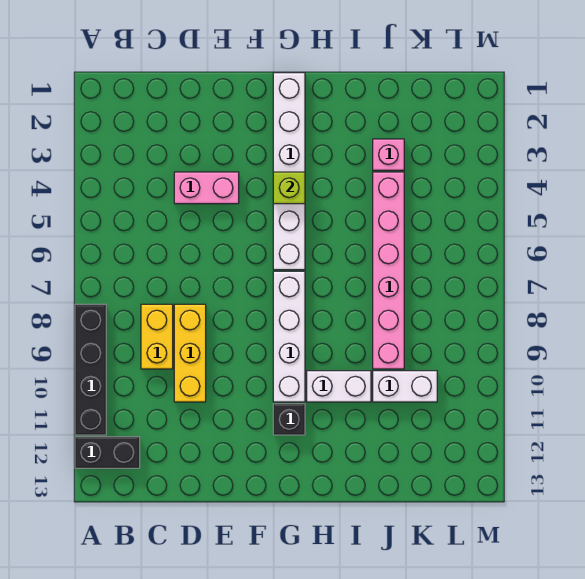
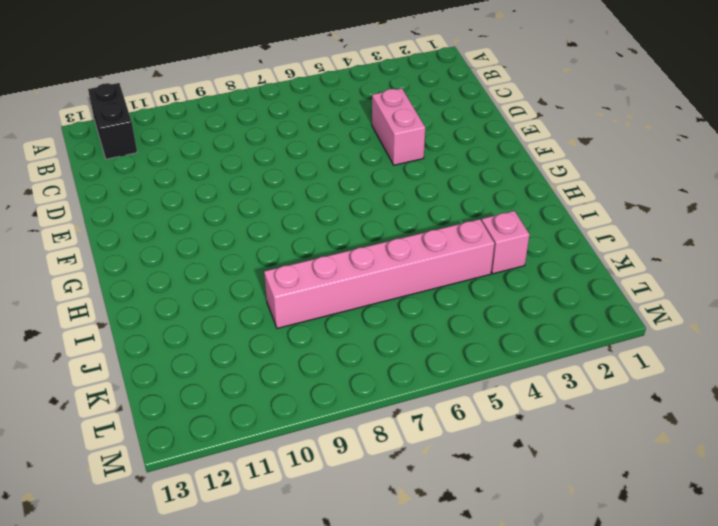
none -> black 1x4 brick [75,304,106,435]
none -> yellow 1x2 brick [141,304,173,369]
none -> yellow 1x3 brick [174,304,206,402]

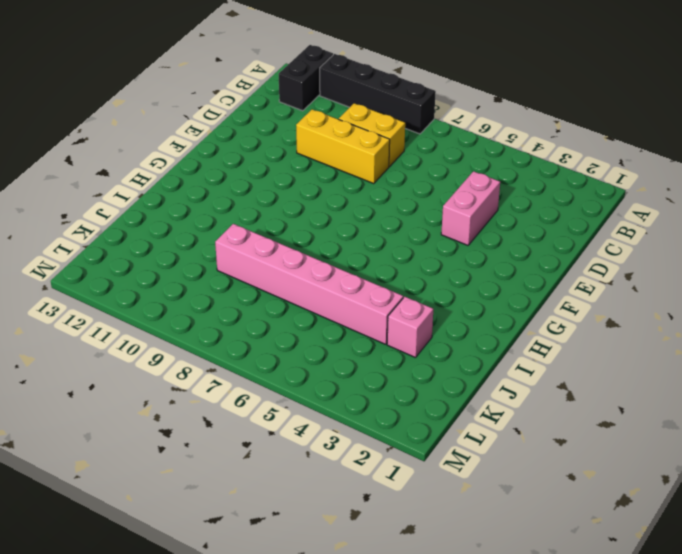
none -> white 1x6 brick [273,73,305,270]
none -> white 1x4 brick [273,271,305,402]
none -> black 1x1 brick [273,404,305,435]

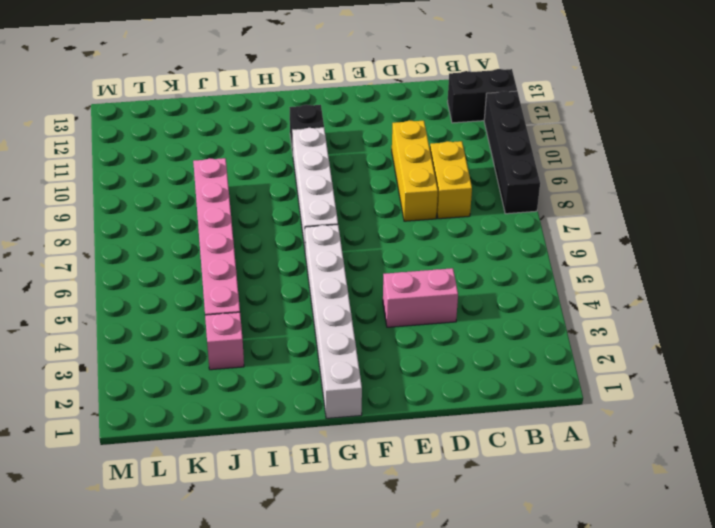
none -> white 1x2 brick [307,371,371,402]
none -> white 1x2 brick [373,371,437,402]
none -> lime 1x1 brick [273,172,305,204]

